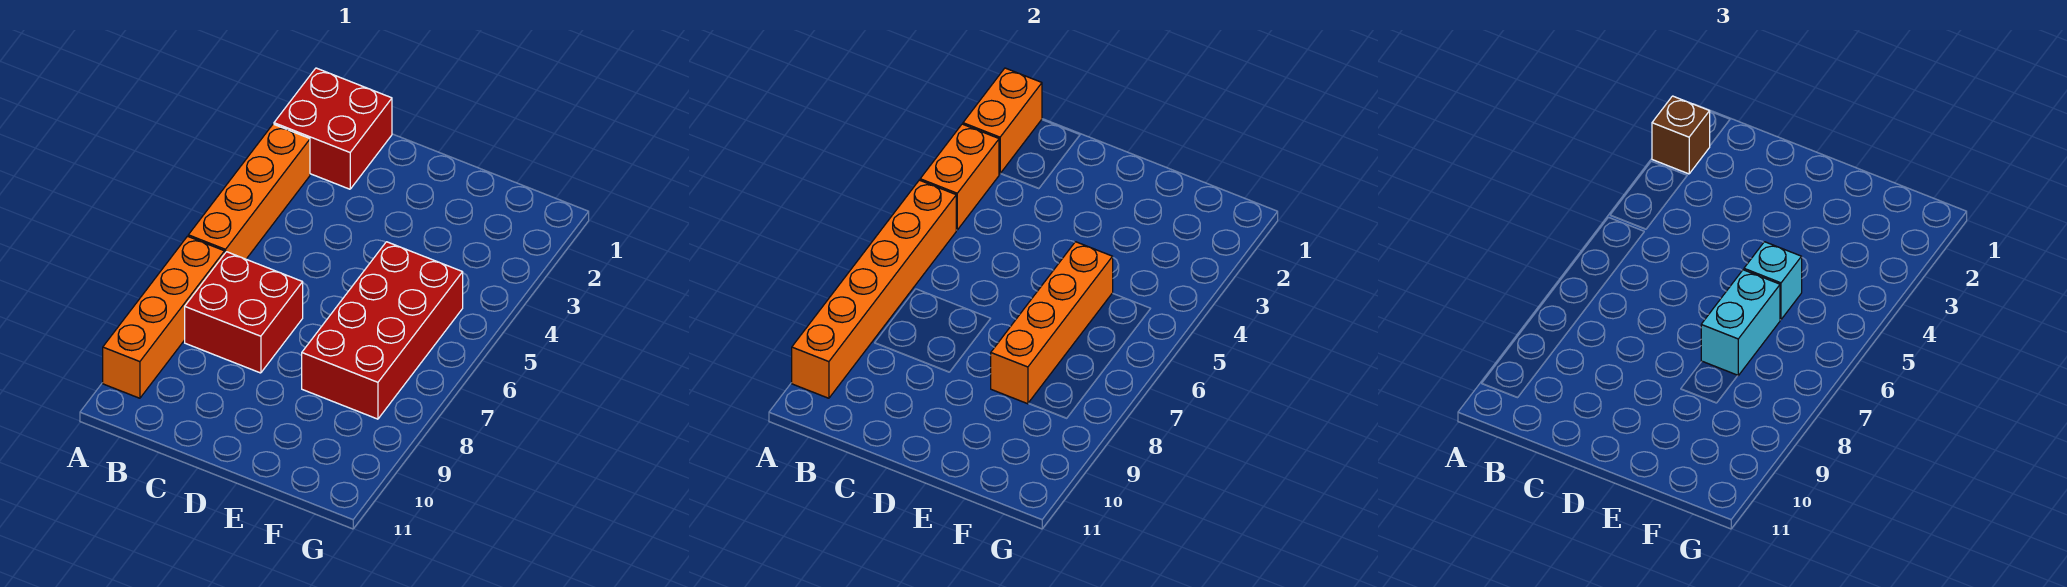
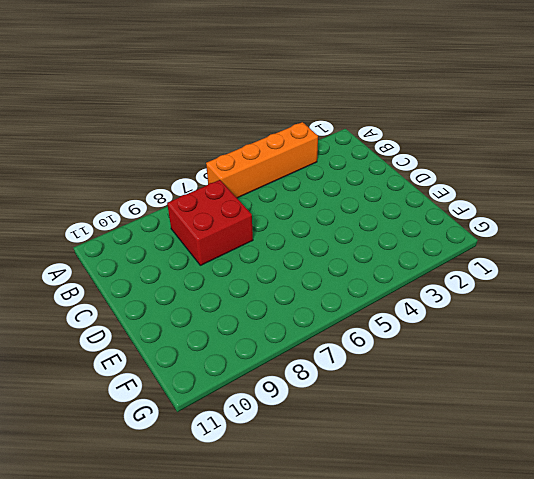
none -> red 2x2 brick [274,68,392,189]
none -> orange 1x4 brick [103,236,225,398]
none -> red 2x4 brick [302,242,463,419]

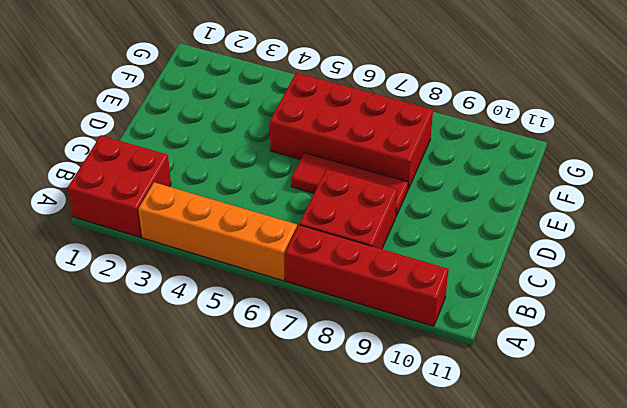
red 1x4 brick [285,225,449,326] -> orange 1x4 brick [103,236,225,398]
red 1x3 tile [291,153,408,216] -> none
none -> orange 1x2 brick [963,68,1042,174]
none -> orange 1x2 brick [920,124,999,230]
none -> orange 1x6 brick [792,180,956,398]

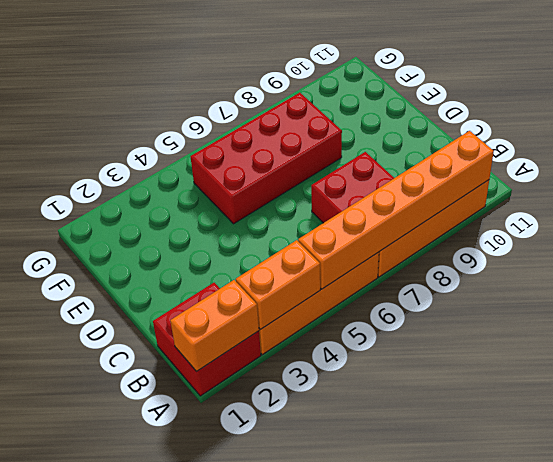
none -> orange 1x4 brick [991,242,1113,404]
none -> brown 1x1 brick [1652,96,1710,174]
none -> cyan 1x1 brick [1744,242,1802,320]

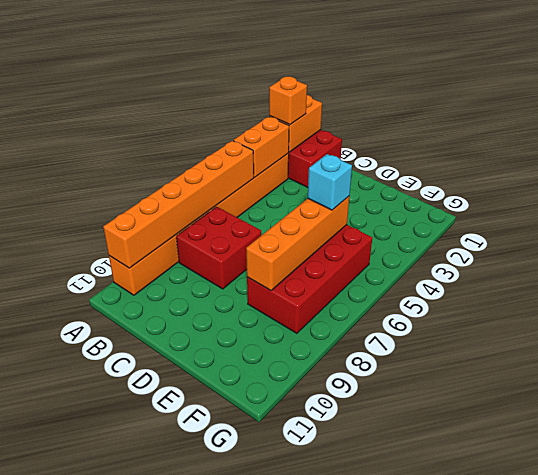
orange 1x1 brick [269,76,307,125] -> brown 1x1 brick [1652,96,1710,174]
none -> cyan 1x2 brick [1701,270,1780,375]

